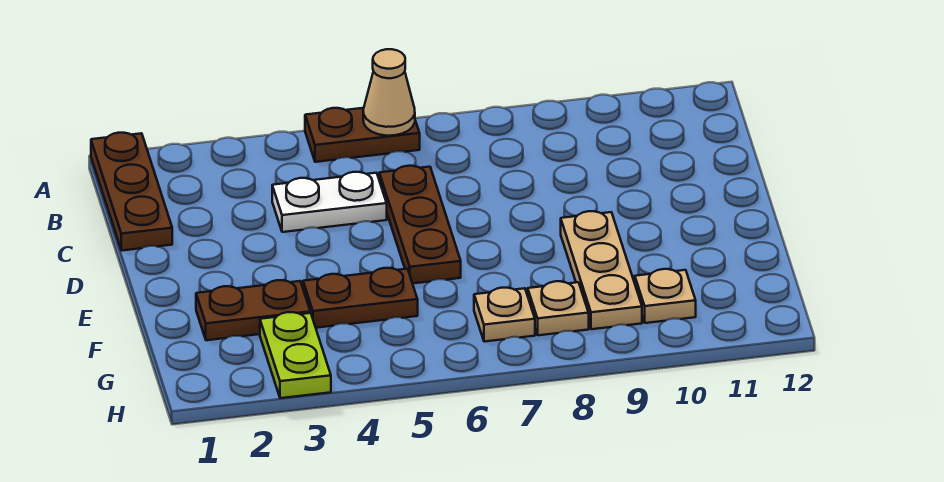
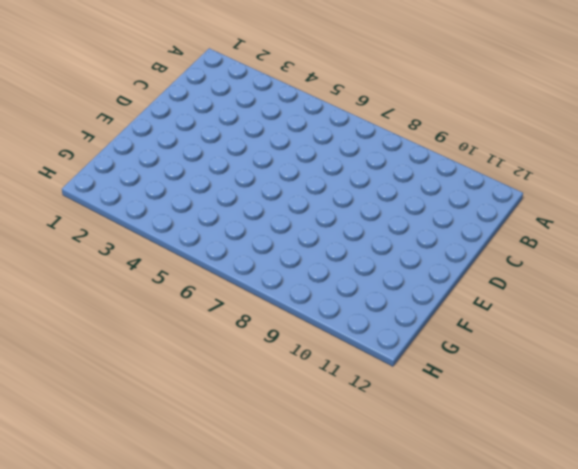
none -> brown 1x3 plate [91,133,172,250]
none -> brown 1x2 plate [305,108,420,162]
none -> white 1x2 plate [272,172,387,232]

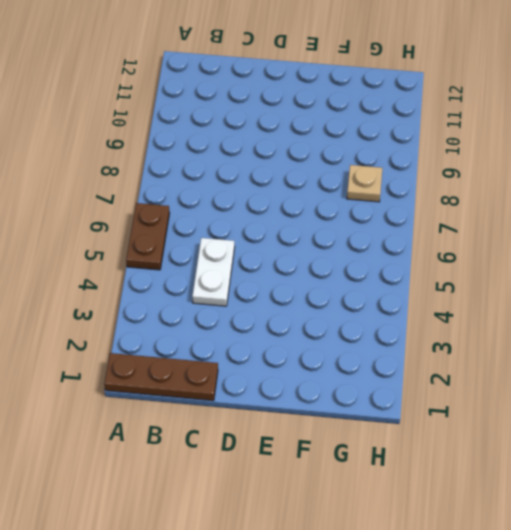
none -> brown 1x3 plate [379,166,461,283]
none -> tan 1x3 plate [561,211,642,329]
none -> brown 1x2 plate [196,280,310,340]

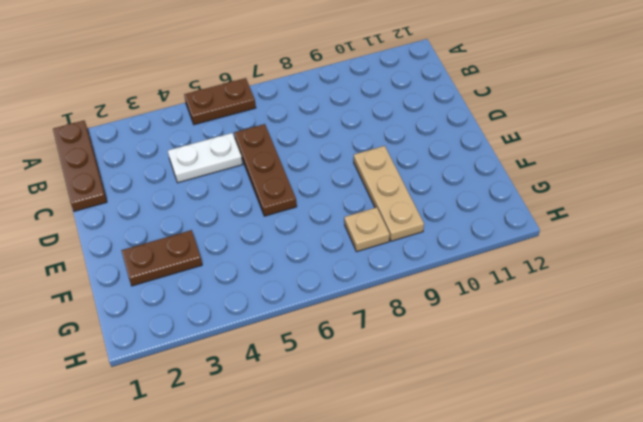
none -> brown 1x2 plate [303,268,418,328]
none -> lime 1x2 plate [260,312,331,398]
none -> tan 1x1 plate [474,288,535,342]

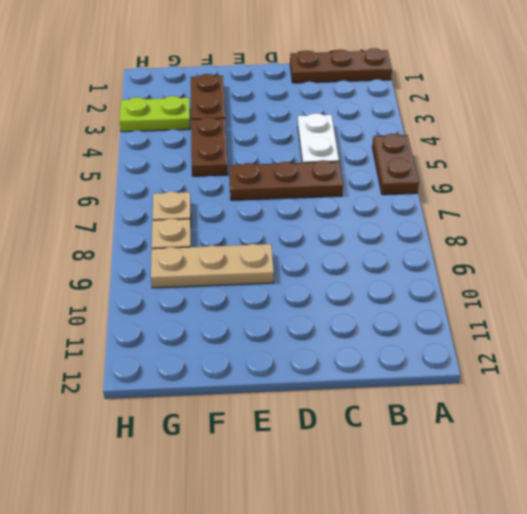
none -> tan 1x1 plate [635,269,696,323]
none -> tan 1x1 cone [363,49,415,136]

